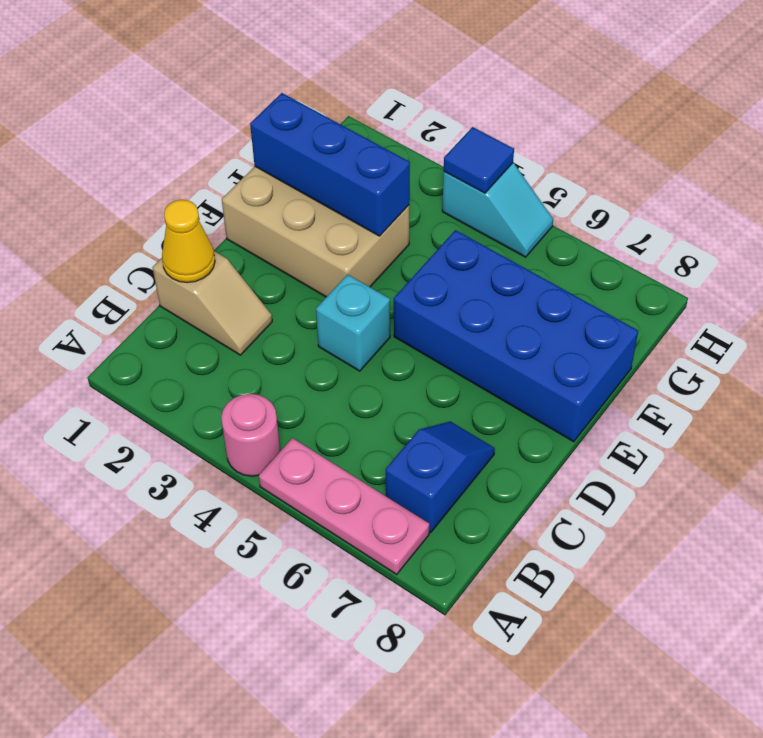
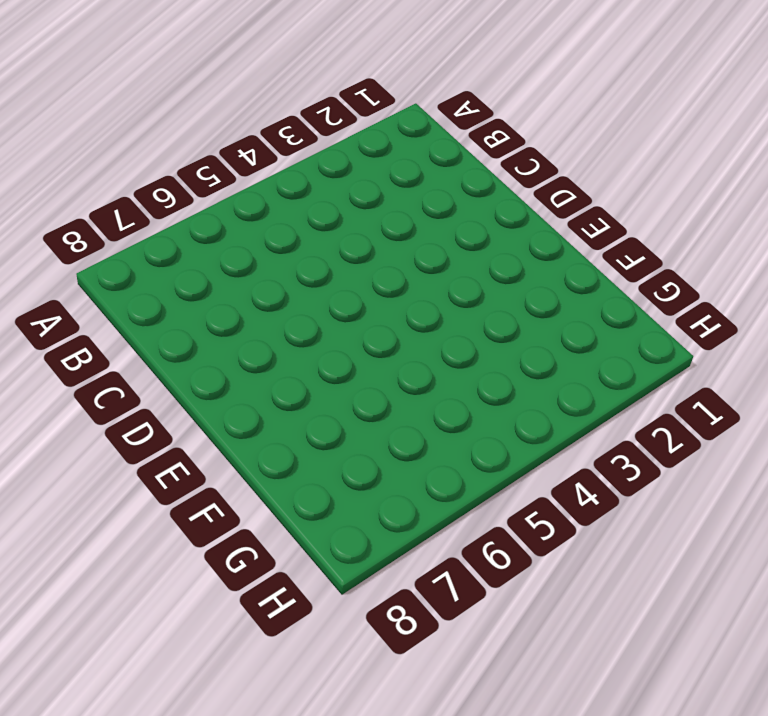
none -> pink 1x1 round brick [221,394,280,476]
none -> pink 1x3 plate [259,438,429,574]

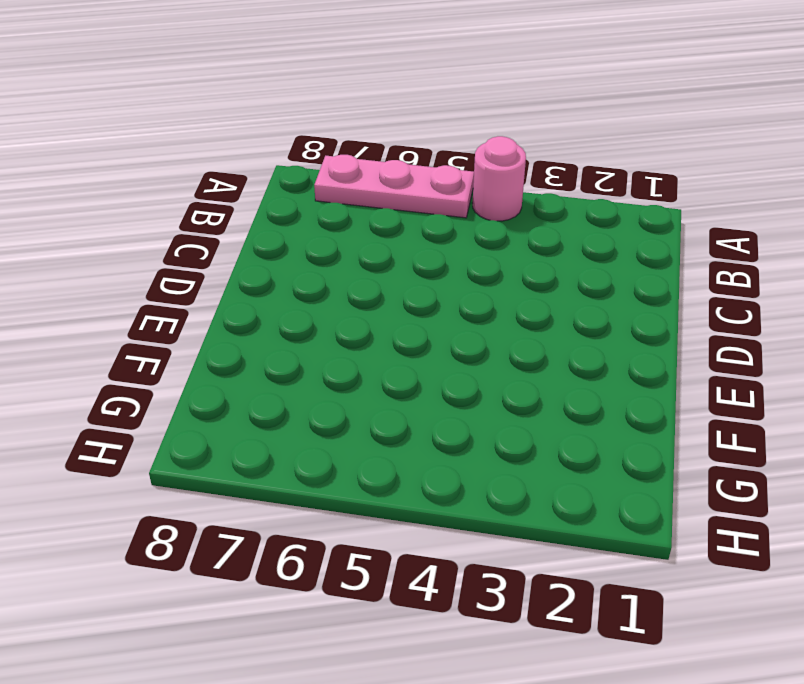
none -> blue 1x2 slope [386,421,495,532]
none -> tan 1x2 slope [152,251,272,355]

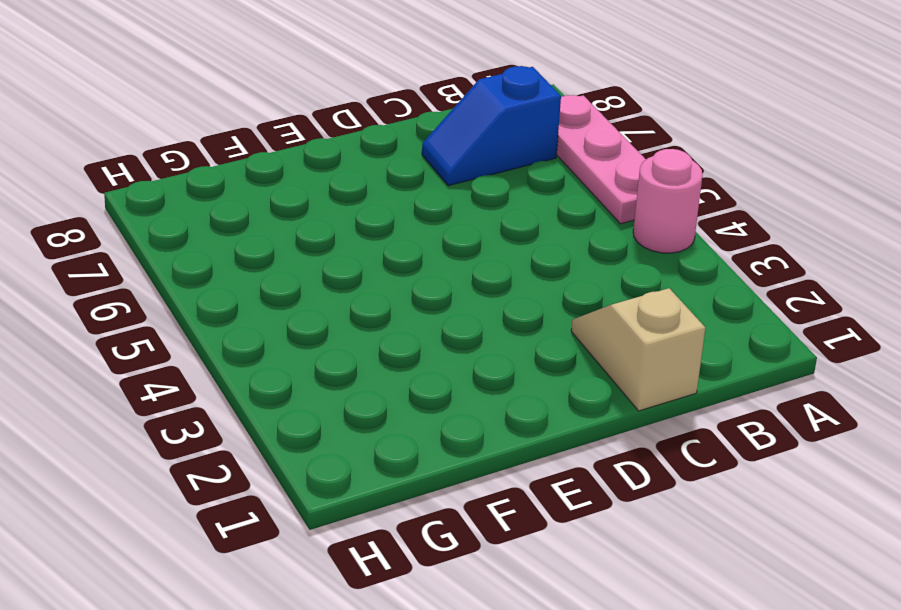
none -> cyan 1x1 brick [316,274,390,371]
none -> tan 2x3 brick [222,167,409,297]

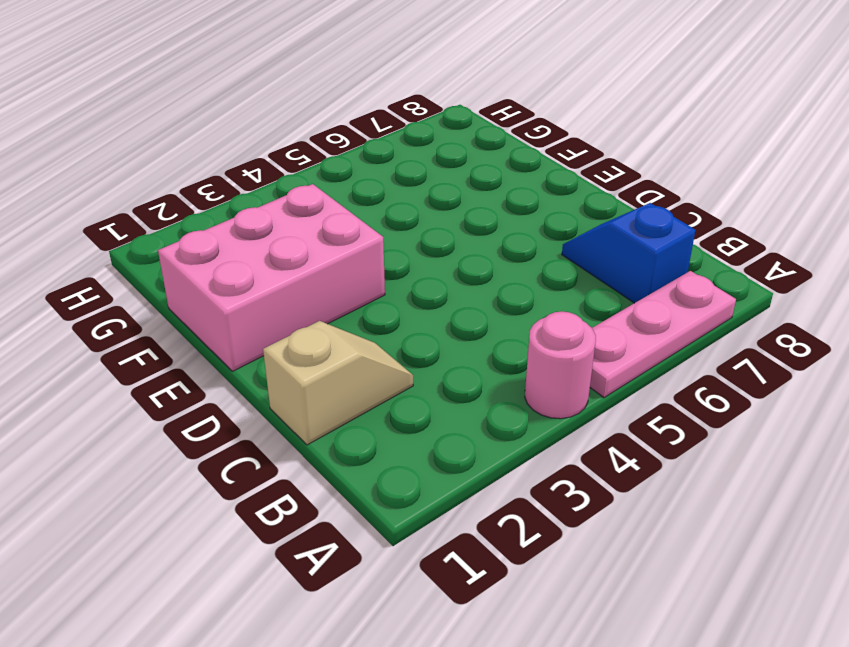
pink 2x3 brick [158,184,385,371] -> tan 2x3 brick [222,167,409,297]
none -> cyan 1x1 brick [316,274,390,371]
none -> blue 2x4 brick [394,230,638,442]

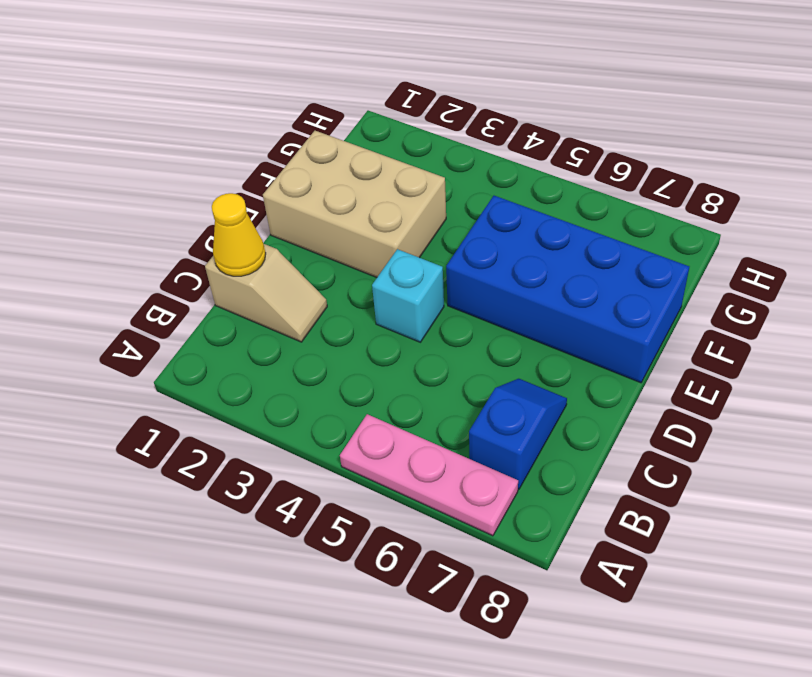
none -> pink 1x1 round brick [221,394,280,476]
none -> cyan 1x2 slope [442,163,553,257]

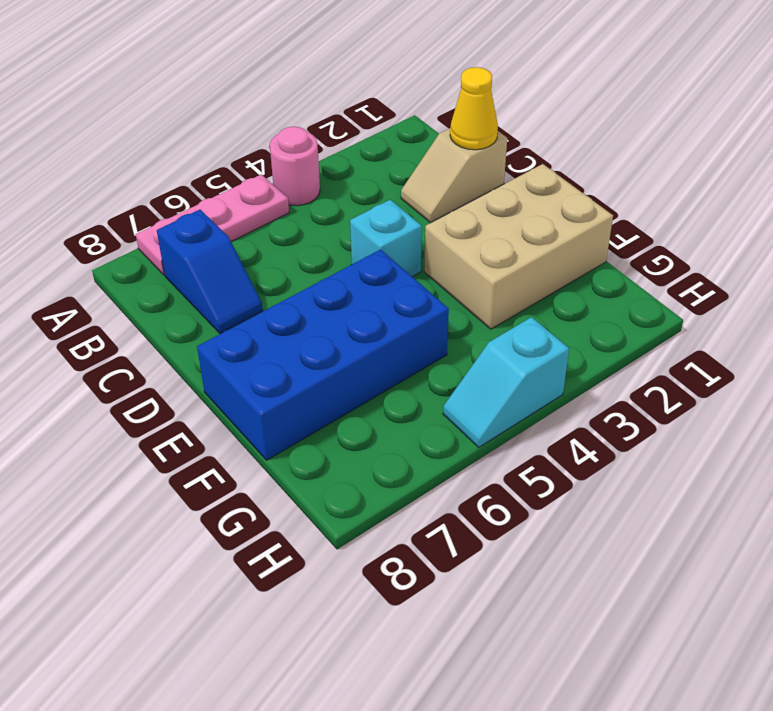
none -> blue 1x3 brick [250,93,410,236]
none -> blue 1x1 tile [444,127,514,193]

